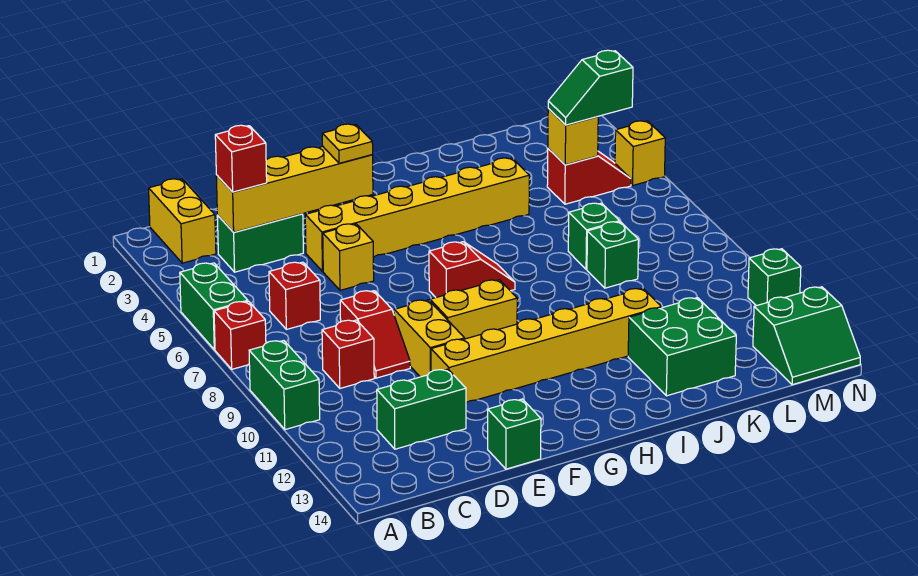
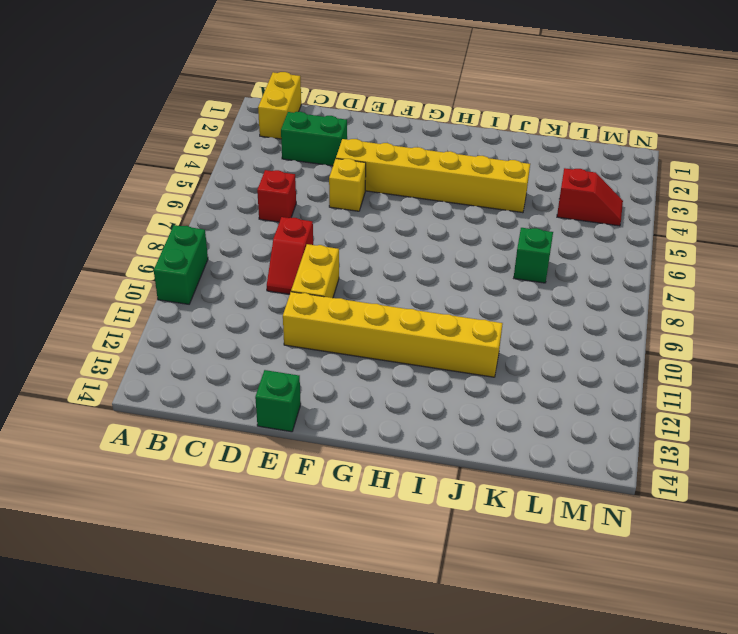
none -> green 1x2 brick [180,263,248,350]
none -> red 1x1 brick [214,301,266,369]
none -> red 1x1 brick [322,320,374,388]

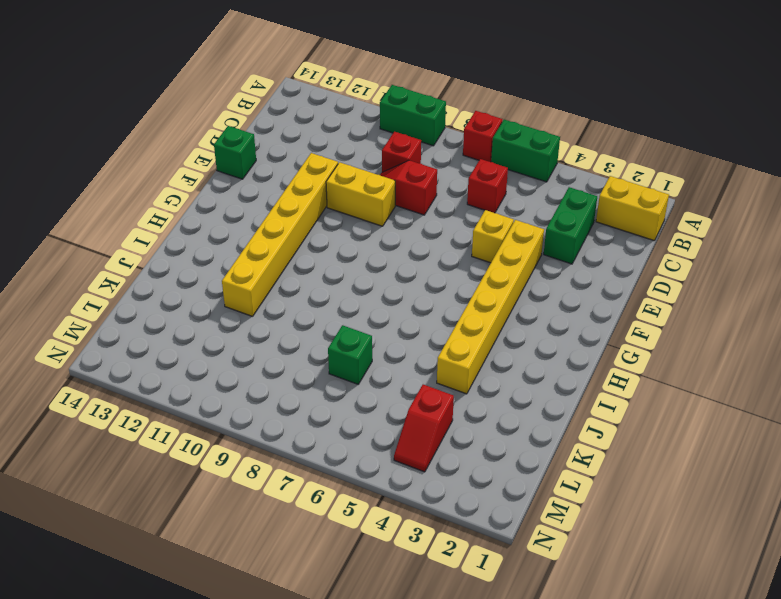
none -> green 1x2 brick [377,369,466,449]
none -> yellow 1x2 brick [430,280,517,339]
none -> red 1x2 slope [429,242,515,297]

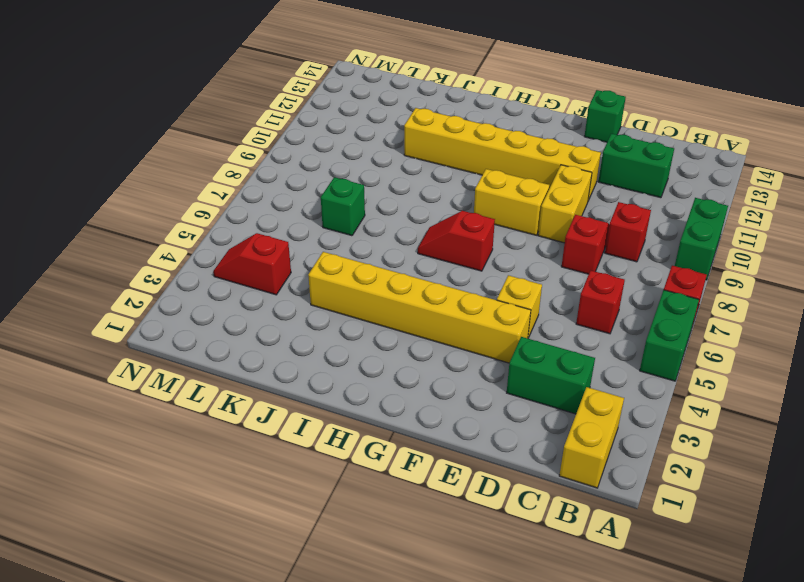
none -> green 2x2 brick [628,298,736,396]
none -> green 1x1 brick [587,222,639,288]
none -> green 2x2 slope [753,287,860,385]

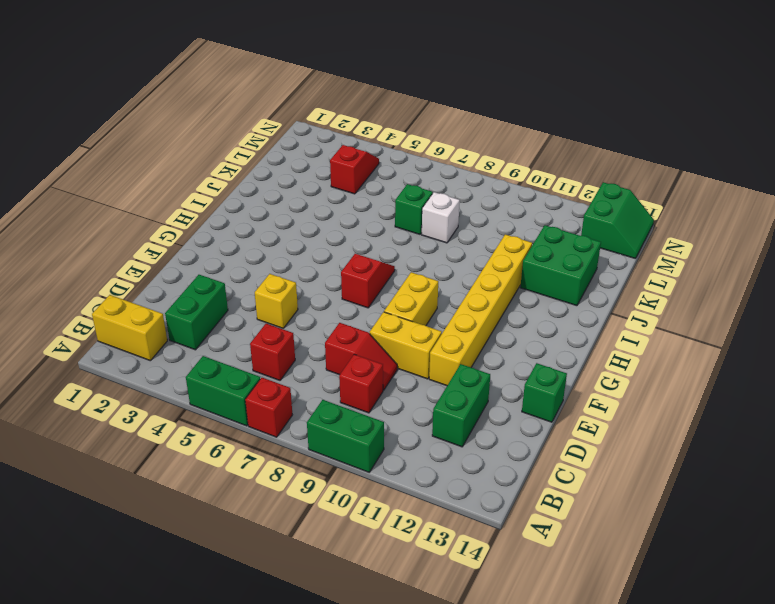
white 1x1 brick [422,192,460,243] -> green 1x1 brick [587,222,639,288]
none -> yellow 1x6 brick [305,158,529,272]
none -> yellow 1x1 brick [615,121,665,185]
none -> green 1x1 brick [748,249,801,306]

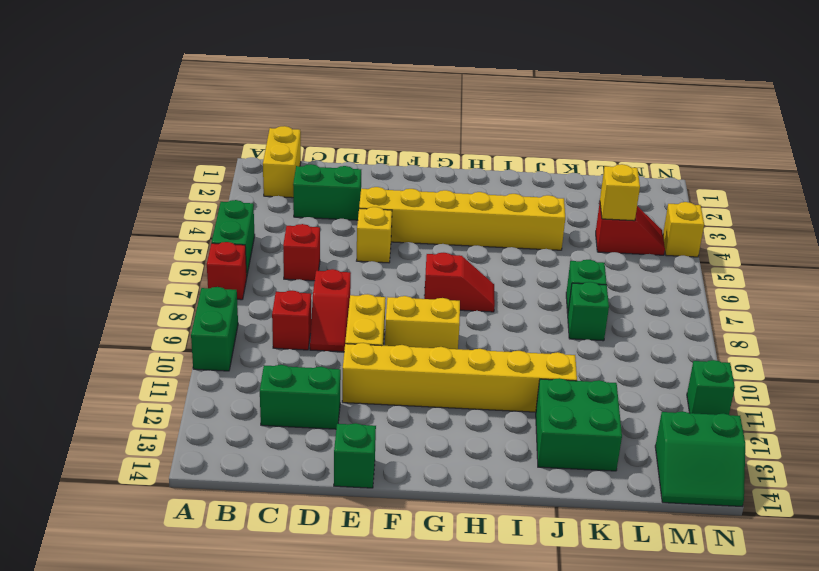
none -> yellow 1x4 brick [216,147,373,232]
none -> red 1x1 brick [215,125,267,192]
none -> yellow 1x1 plate [322,124,373,163]

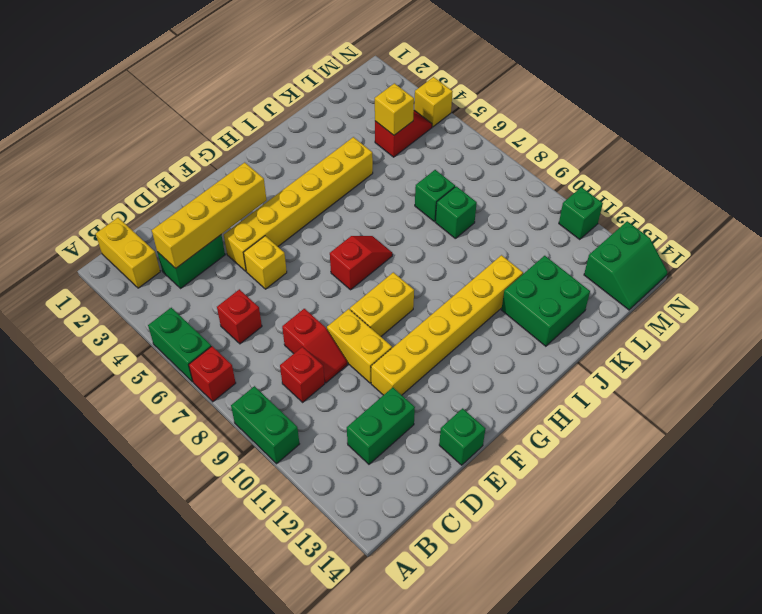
none -> red 1x1 brick [215,125,267,192]
none -> yellow 1x1 plate [322,124,373,163]
none -> green 1x2 slope [548,50,633,125]

